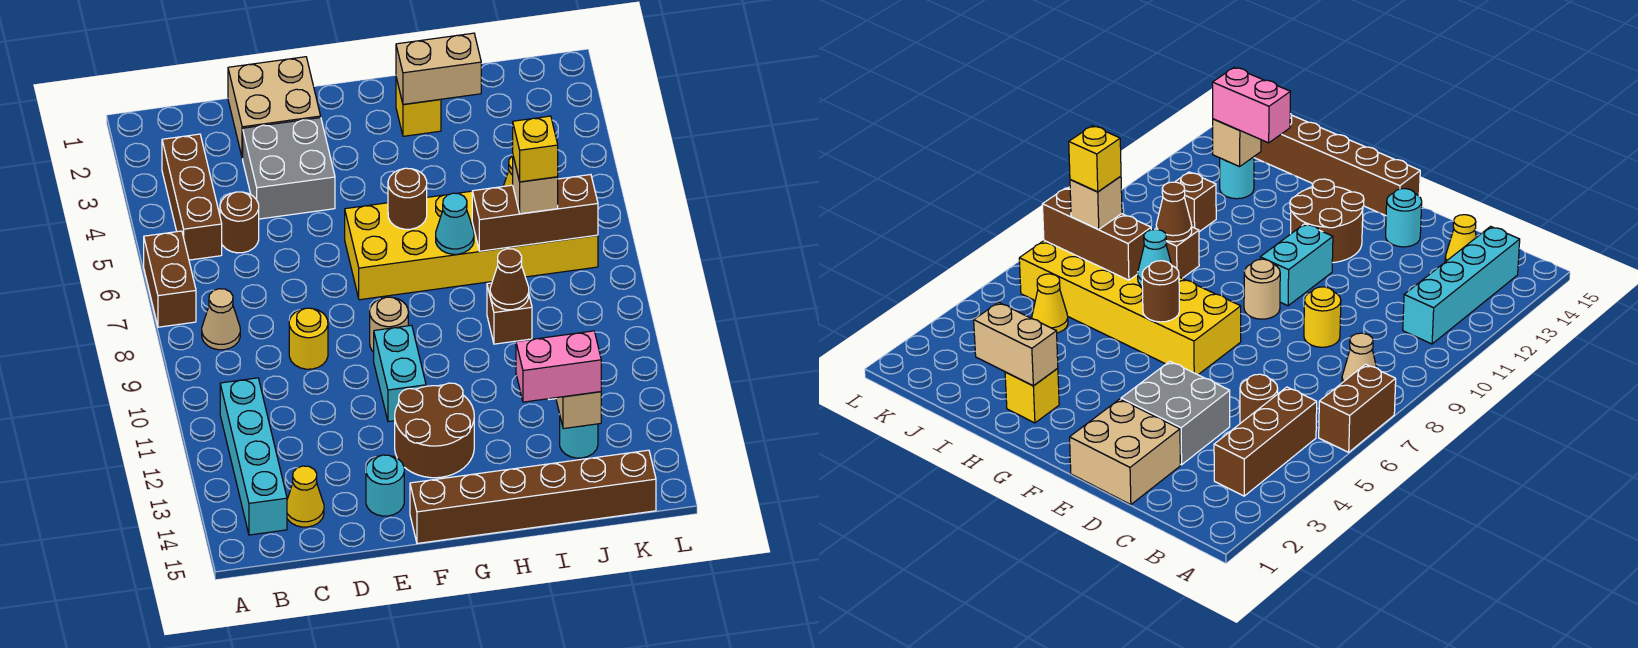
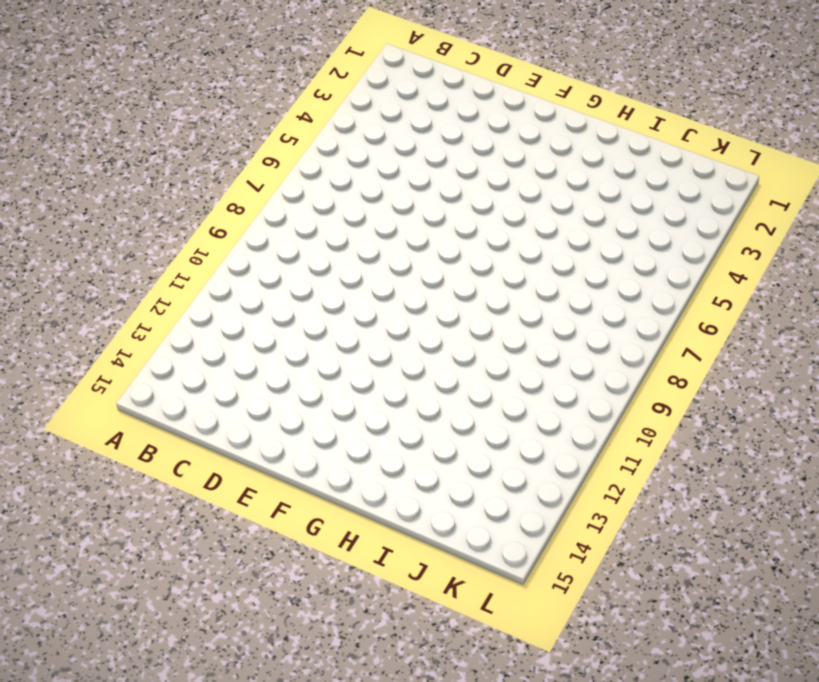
none -> brown 1x2 brick [144,231,196,327]
none -> brown 1x3 brick [162,134,222,260]
none -> tan 1x1 cone [202,289,240,350]

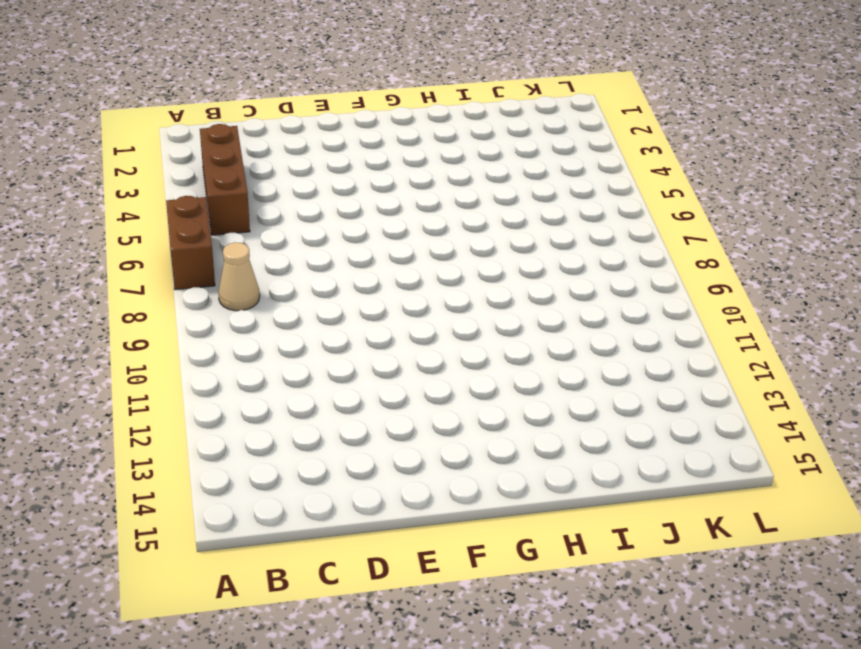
none -> cyan 1x4 brick [220,378,287,535]
none -> brown 1x1 round brick [220,192,259,253]
none -> yellow 1x1 cone [287,466,324,527]

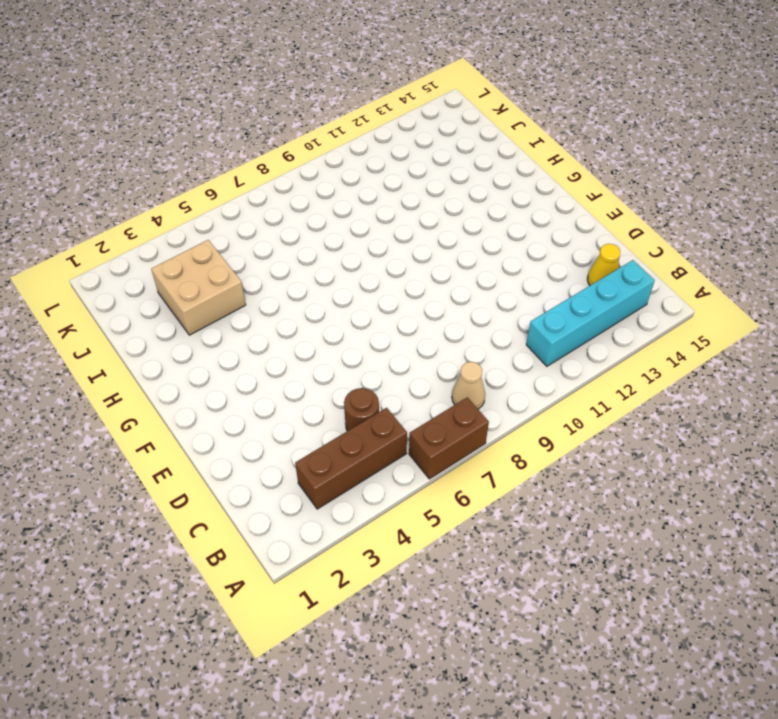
tan 2x2 brick [151,240,246,335] -> tan 2x2 brick moved to [228,57,321,158]
none -> grey 2x2 brick [243,118,335,219]
none -> yellow 1x1 round brick [289,308,328,369]
none -> cyan 1x1 round brick [366,455,404,516]

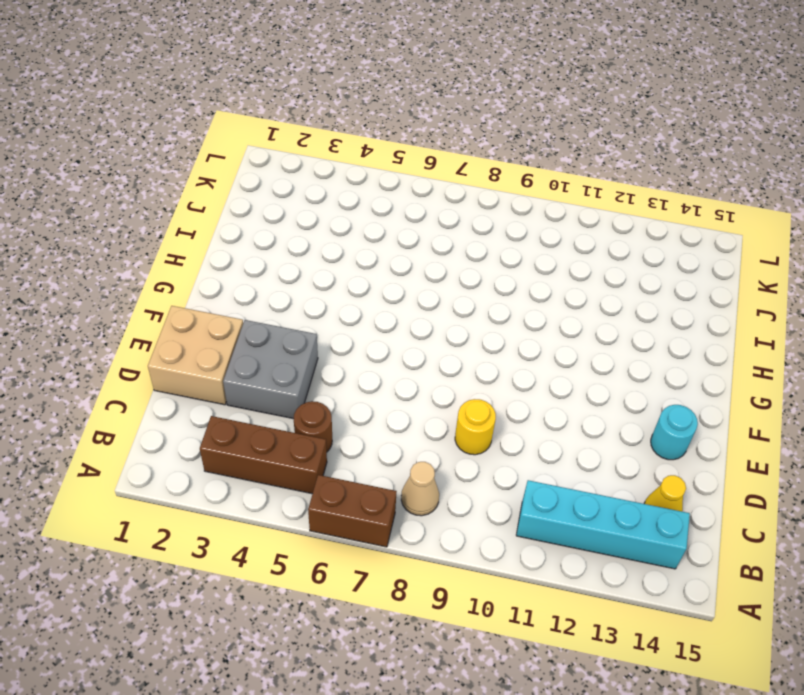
none -> yellow 2x6 brick [345,191,598,300]
none -> tan 1x1 round brick [370,297,408,352]
none -> cyan 1x2 brick [374,325,426,422]

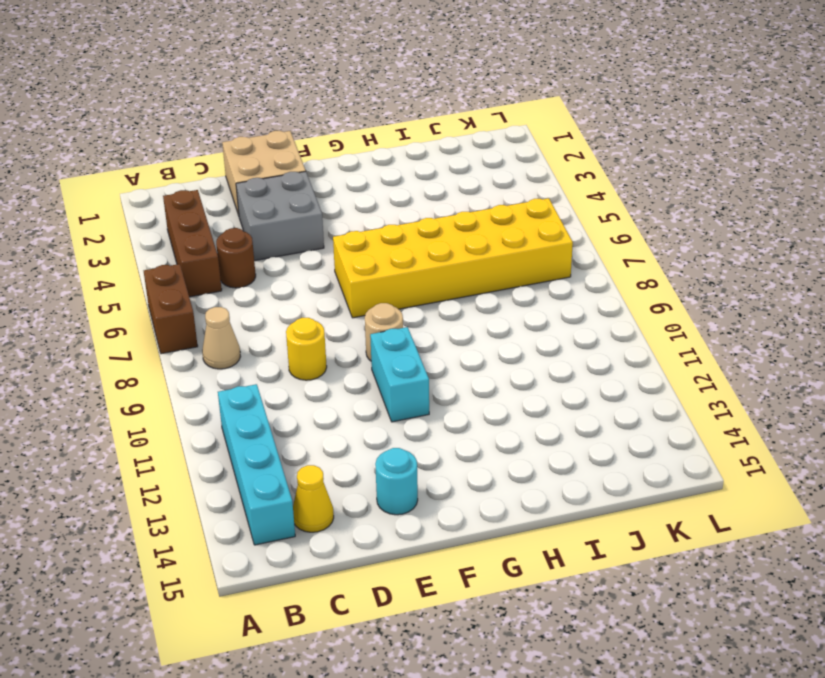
none -> brown 2x2 round brick [395,383,474,478]
none -> brown 1x6 brick [410,450,656,543]
none -> yellow 1x1 brick [396,78,441,136]

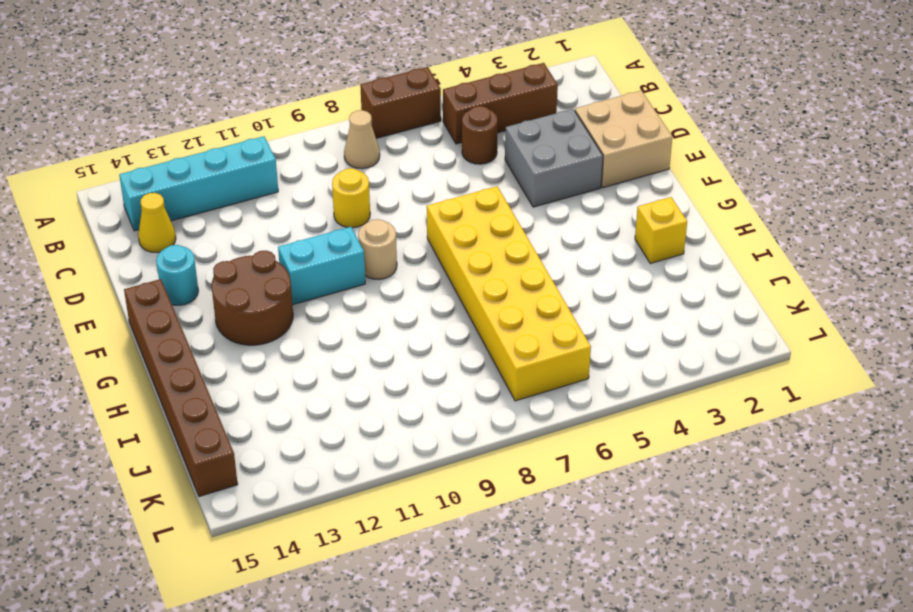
none -> brown 1x1 brick [487,283,532,344]
none -> yellow 1x1 cone [1032,274,1068,333]
none -> brown 1x1 brick [1175,172,1216,232]

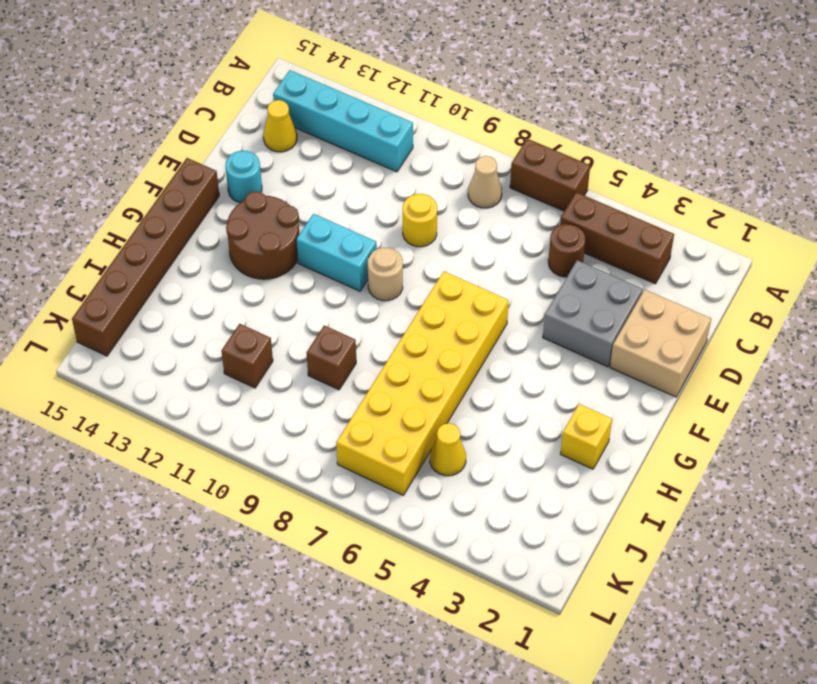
none -> cyan 1x1 round brick [560,418,598,458]
none -> brown 1x1 round brick [388,168,427,229]
none -> tan 1x2 brick [396,33,481,104]

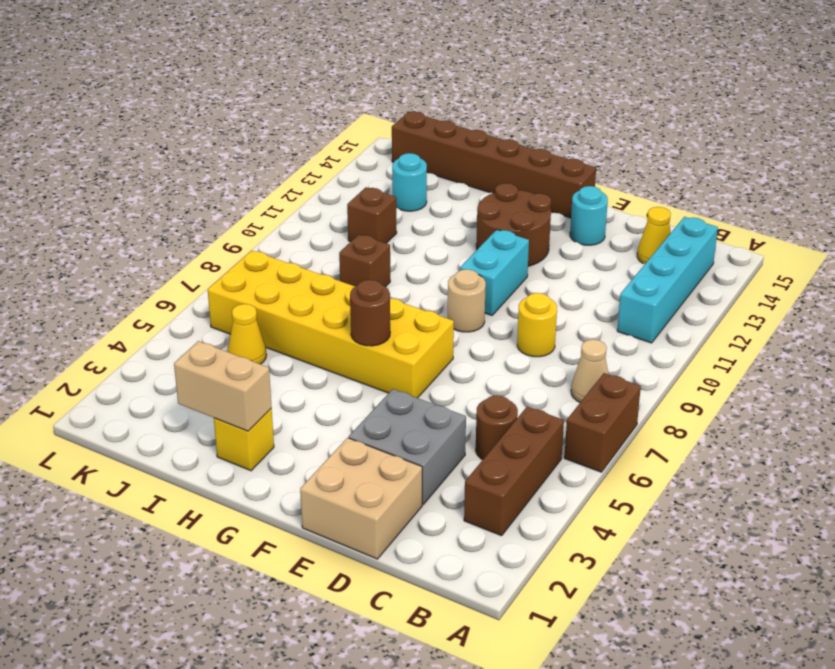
none -> cyan 1x1 cone [436,193,474,254]
none -> brown 1x3 brick [472,175,598,251]
none -> brown 1x1 cone [490,249,529,310]

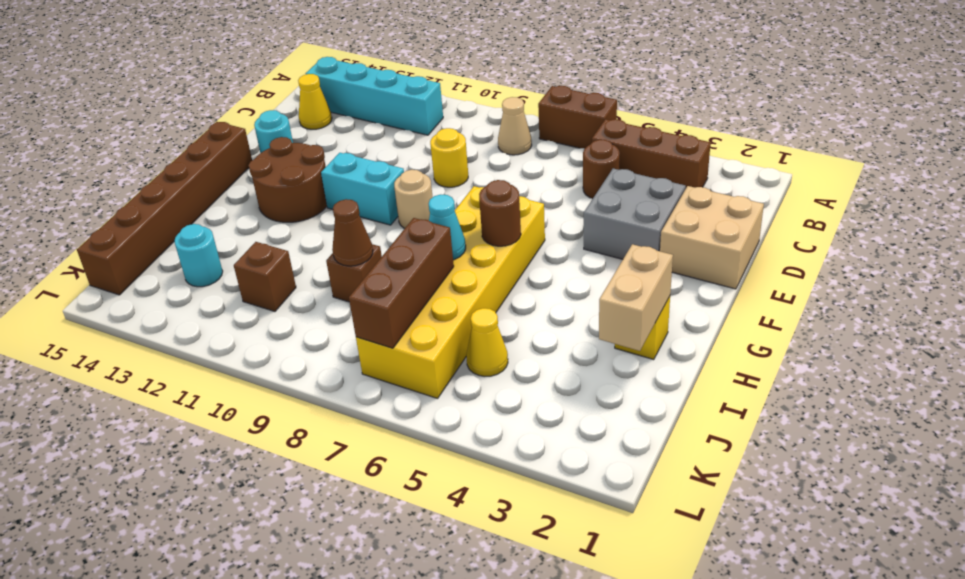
none -> tan 1x1 brick [556,392,601,429]
none -> pink 1x2 brick [516,331,601,402]
none -> tan 1x1 brick [513,157,558,214]

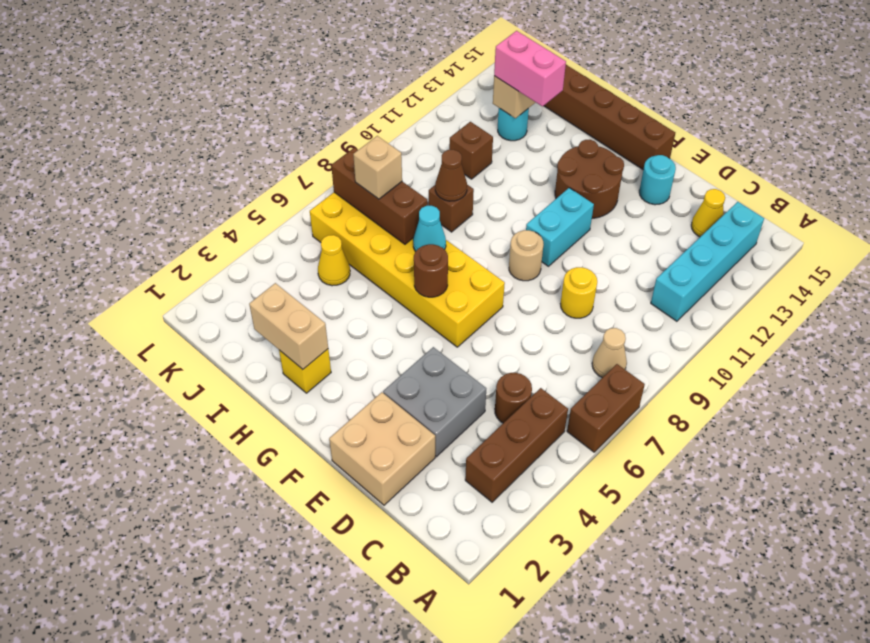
none -> yellow 1x1 brick [513,116,558,182]

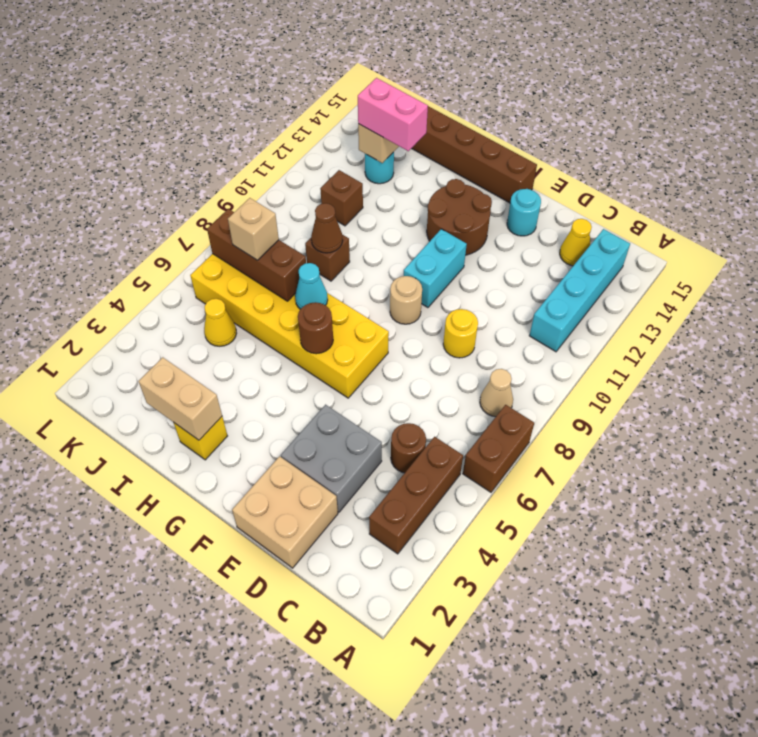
none -> yellow 1x1 brick [513,116,558,182]

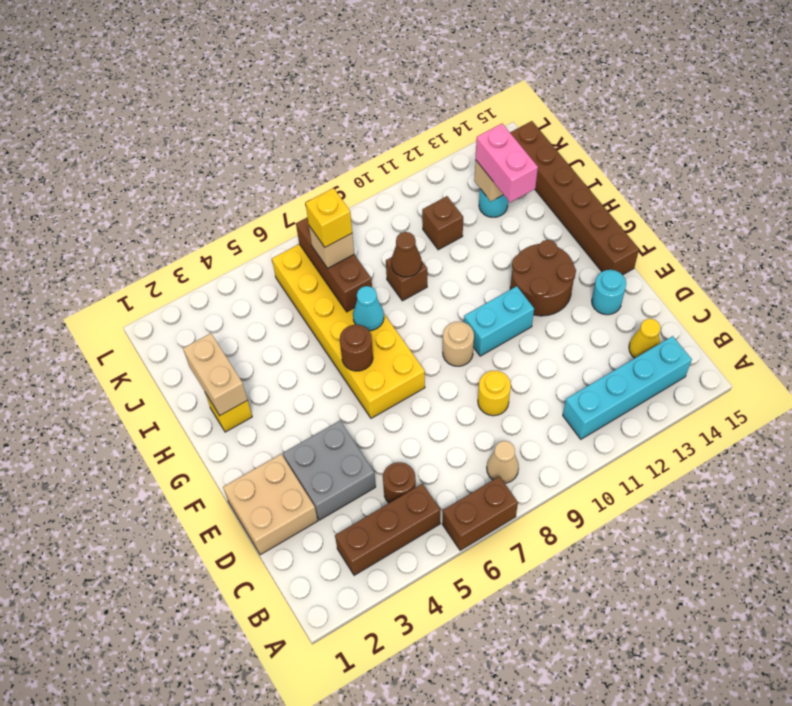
none -> yellow 1x1 cone [1032,274,1068,333]

